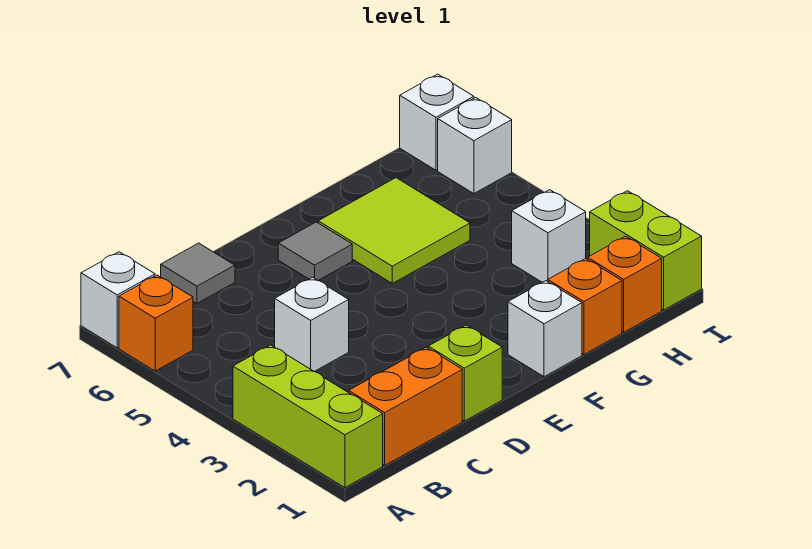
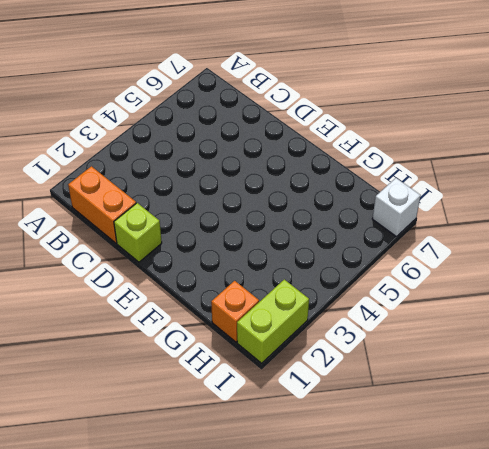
none -> lime 1x3 brick [233,345,383,488]
none -> orange 1x1 brick [119,275,193,371]
none -> white 1x1 brick [81,252,155,348]

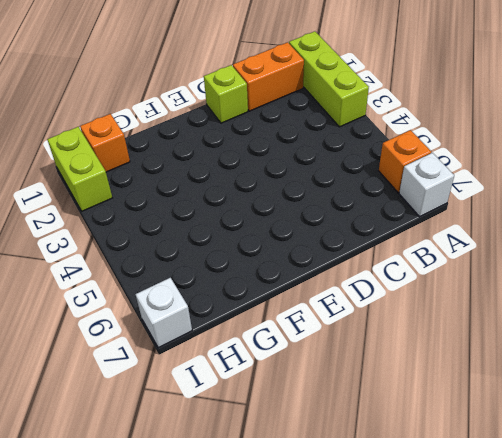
none -> white 1x1 brick [275,277,349,372]
none -> grey 1x1 tile [161,243,235,303]
none -> grey 1x1 tile [278,222,352,280]

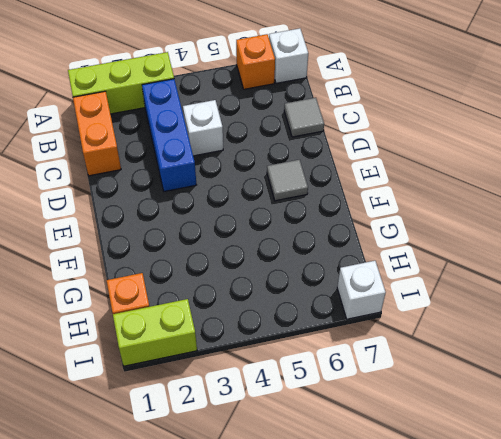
blue 1x3 brick [142,79,197,192] -> none
none -> lime 1x1 brick [428,325,502,421]
none -> white 1x1 brick [508,281,582,377]
none -> lime 2x2 tile [318,178,470,283]

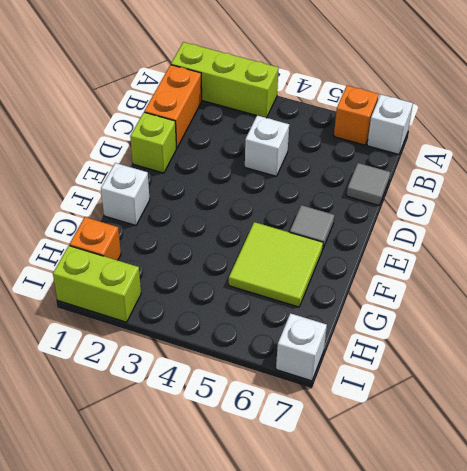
none -> orange 1x1 brick [548,258,622,354]
none -> white 1x1 brick [512,190,586,282]
none -> white 1x1 brick [438,98,512,194]

